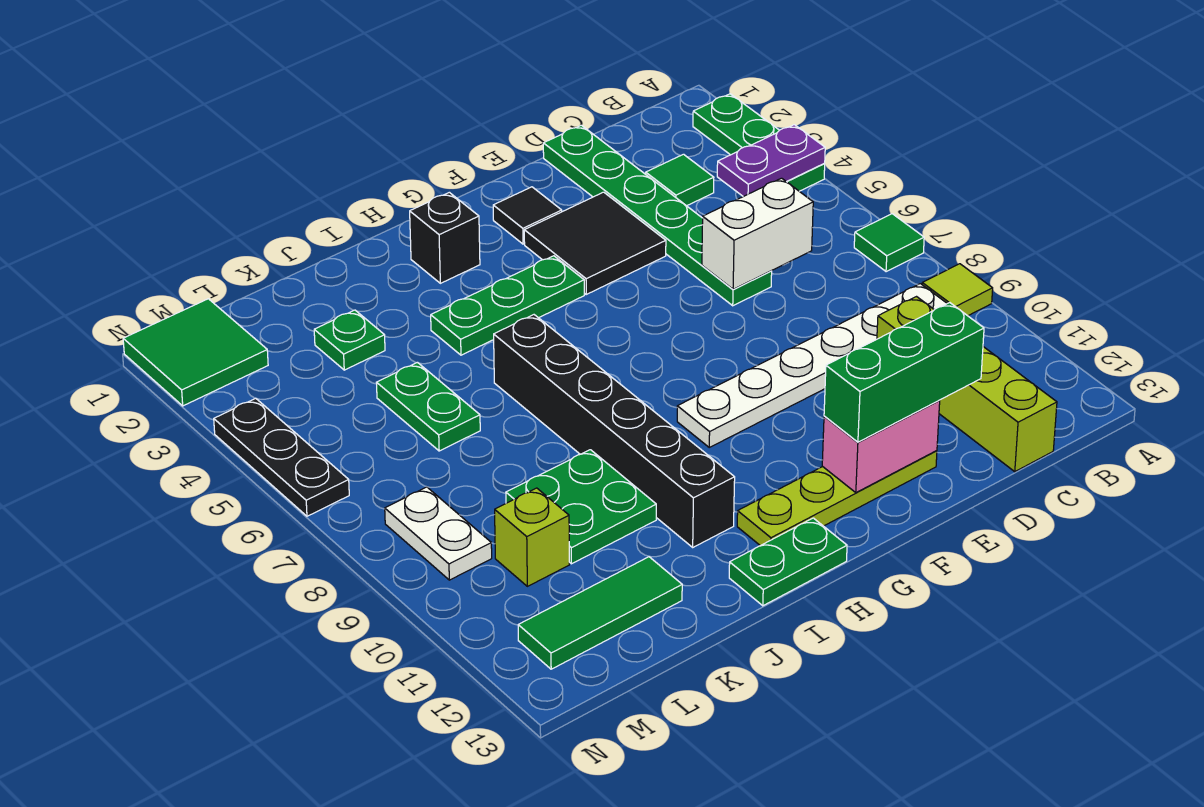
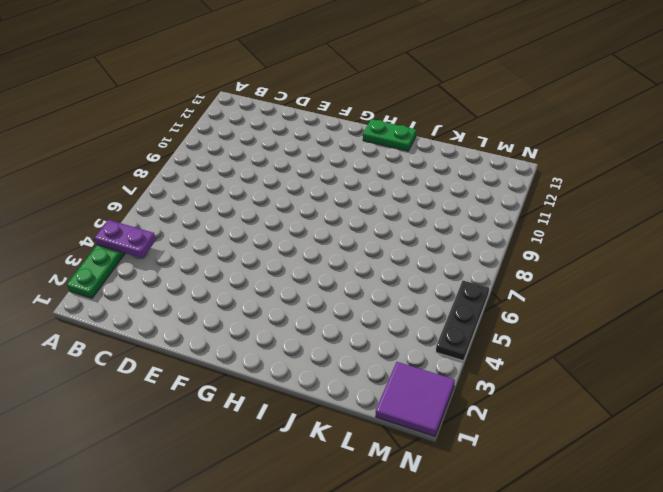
purple 2x2 tile [376,362,455,436] -> green 2x2 tile [123,299,268,406]
none -> green 1x1 tile [854,214,924,272]
none -> lime 1x1 tile [922,264,993,316]
none -> white 1x6 plate [677,284,947,447]

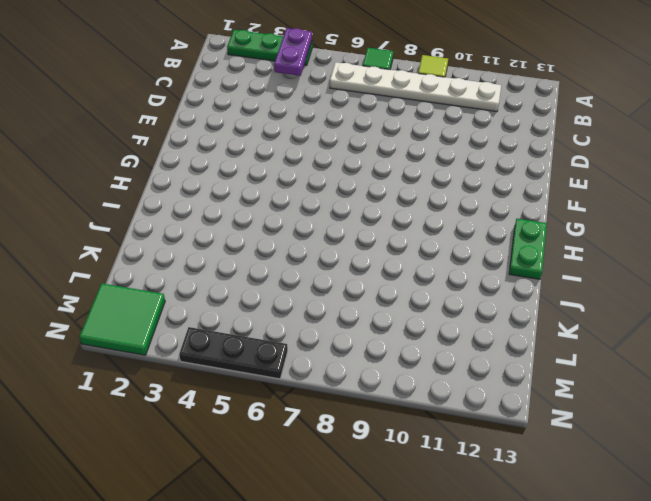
white 1x6 plate [330,62,501,112] -> white 1x6 plate turned to [677,284,947,447]
none -> green 1x1 tile [646,154,714,206]
none -> lime 1x4 brick [877,297,1057,472]
none -> green 1x6 plate [543,125,772,306]

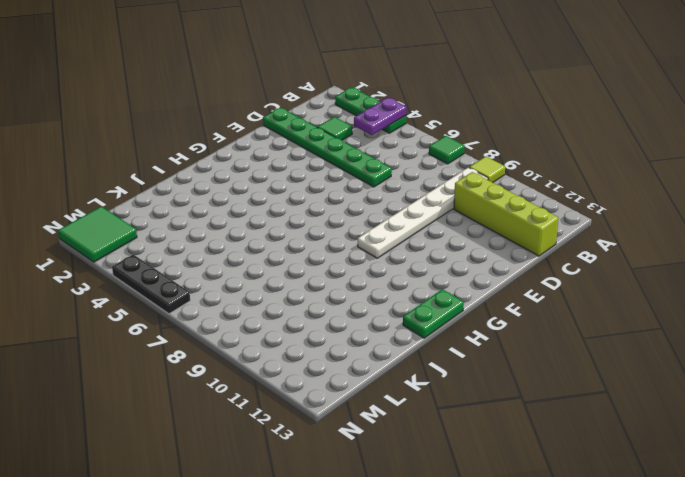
none -> black 2x2 tile [524,192,666,294]
none -> lime 1x4 plate [737,451,937,546]
none -> black 1x1 tile [493,187,562,244]

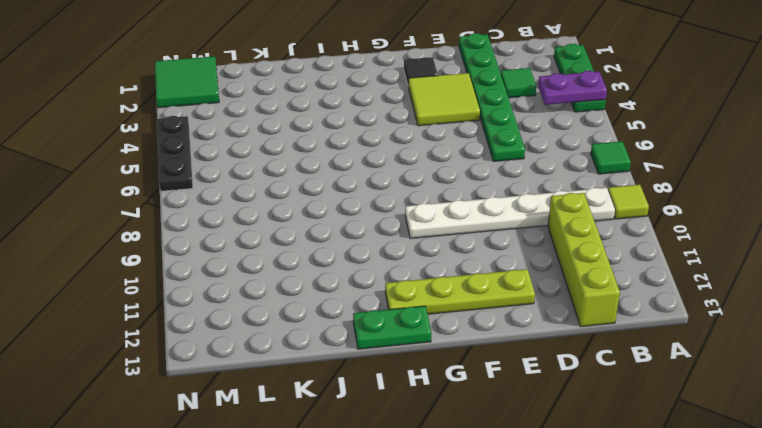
lime 2x2 tile [408,73,480,126] -> black 2x2 tile [524,192,666,294]
none -> green 1x3 plate [431,256,584,355]
none -> black 1x1 brick [410,192,480,283]
none -> black 1x6 brick [494,315,735,547]

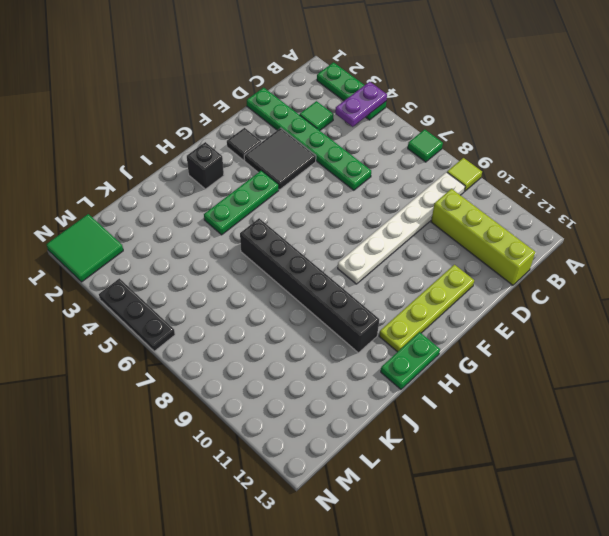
none -> green 2x2 plate [506,450,656,564]
none -> green 1x1 plate [314,310,385,370]
none -> green 1x2 plate [376,363,480,451]

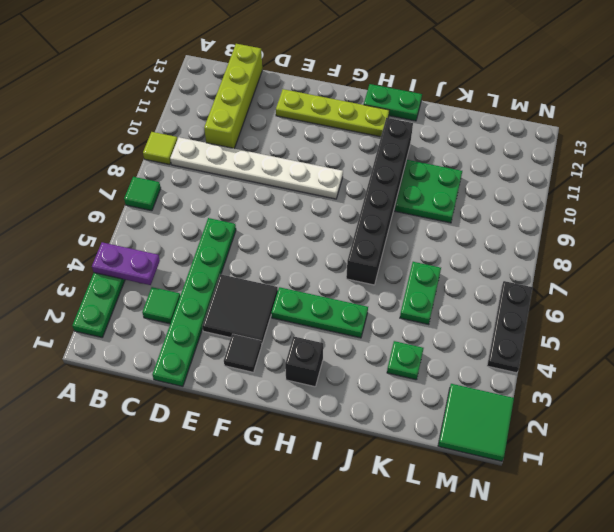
none -> green 1x3 tile [518,557,682,669]
none -> lime 1x1 brick [495,488,569,586]
none -> white 1x2 plate [385,487,492,580]

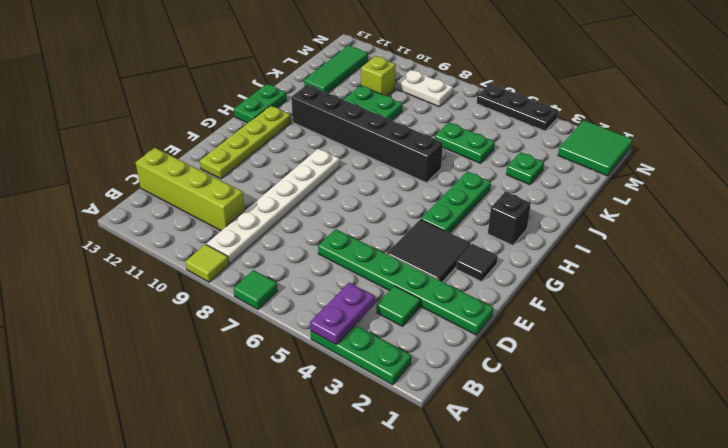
none -> white 1x2 brick [702,178,813,289]
none -> pink 1x2 brick [822,401,940,493]
none -> green 1x3 brick [824,303,984,442]

